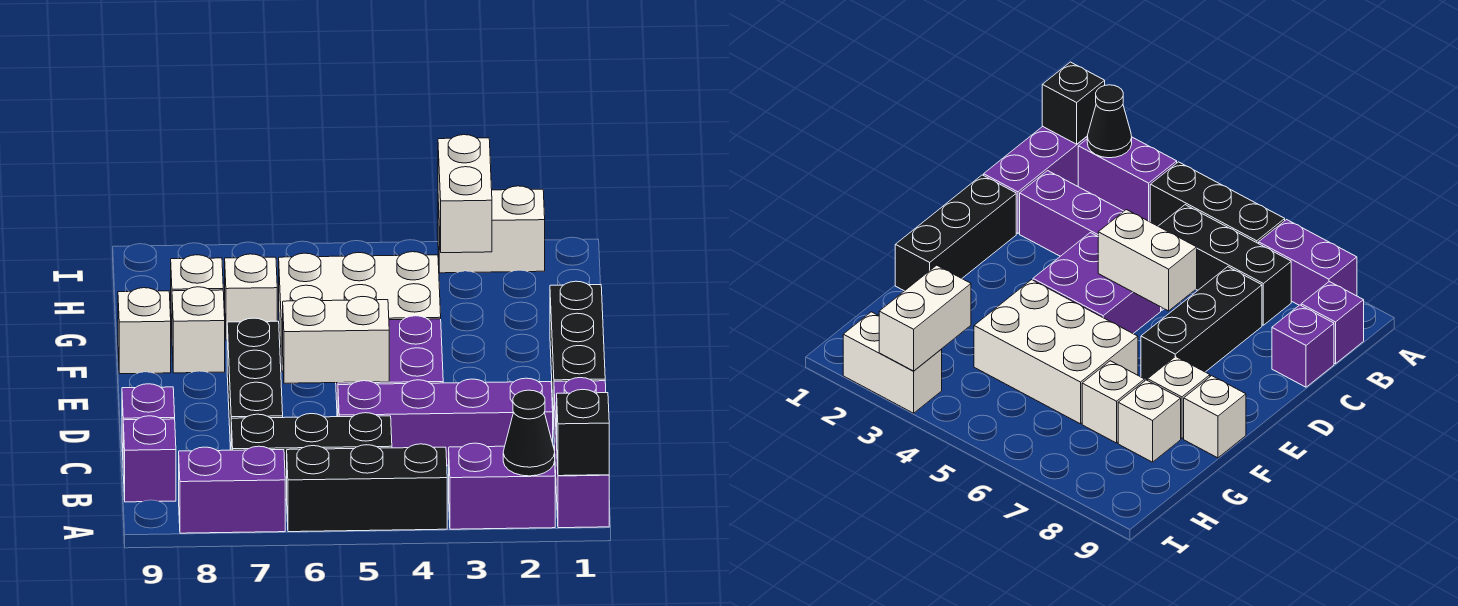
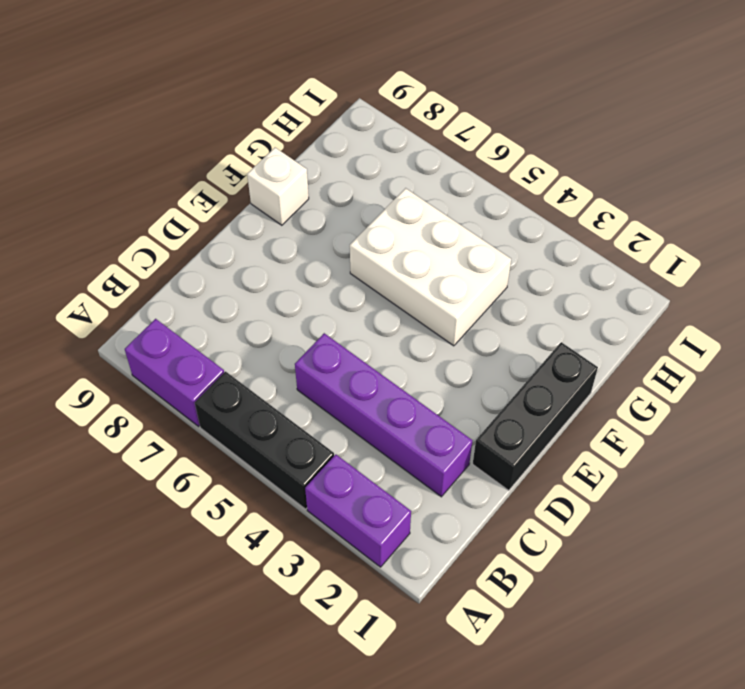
none -> purple 1x3 brick [554,378,609,528]
none -> black 1x3 brick [231,413,392,500]
none -> purple 1x1 brick [123,416,176,502]

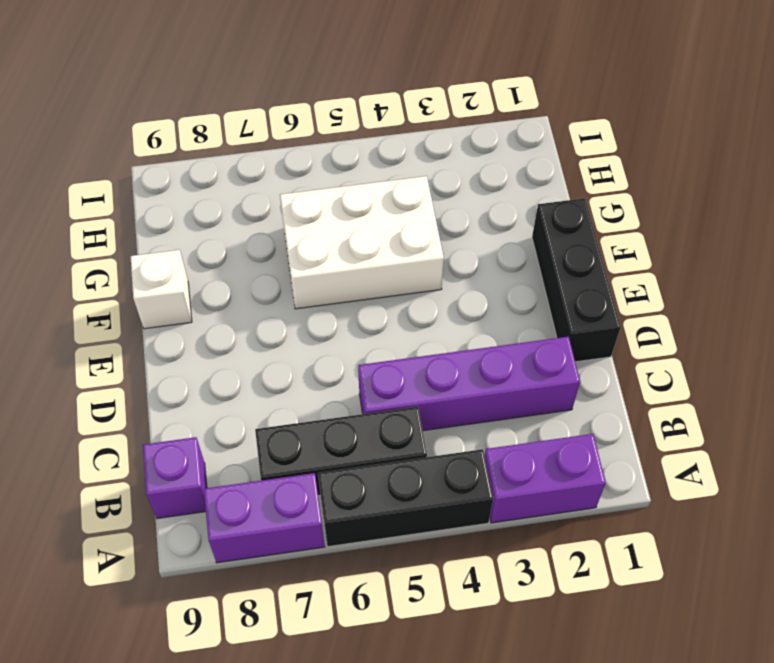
none -> purple 1x3 brick [554,378,609,528]
none -> black 1x3 brick [227,318,283,450]
none -> purple 1x1 brick [122,384,175,452]

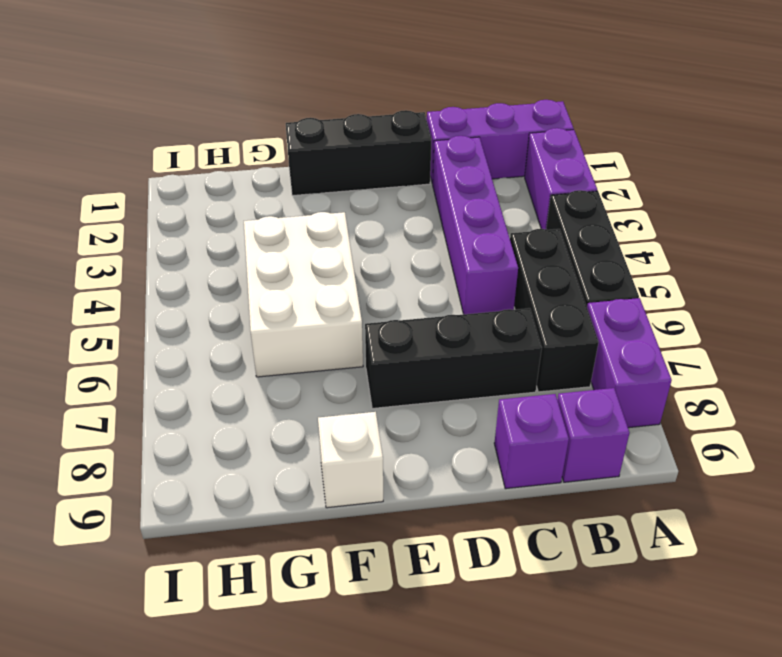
none -> purple 2x2 brick [336,316,443,417]
none -> white 1x1 brick [172,287,225,373]
none -> white 1x1 brick [225,254,277,340]

